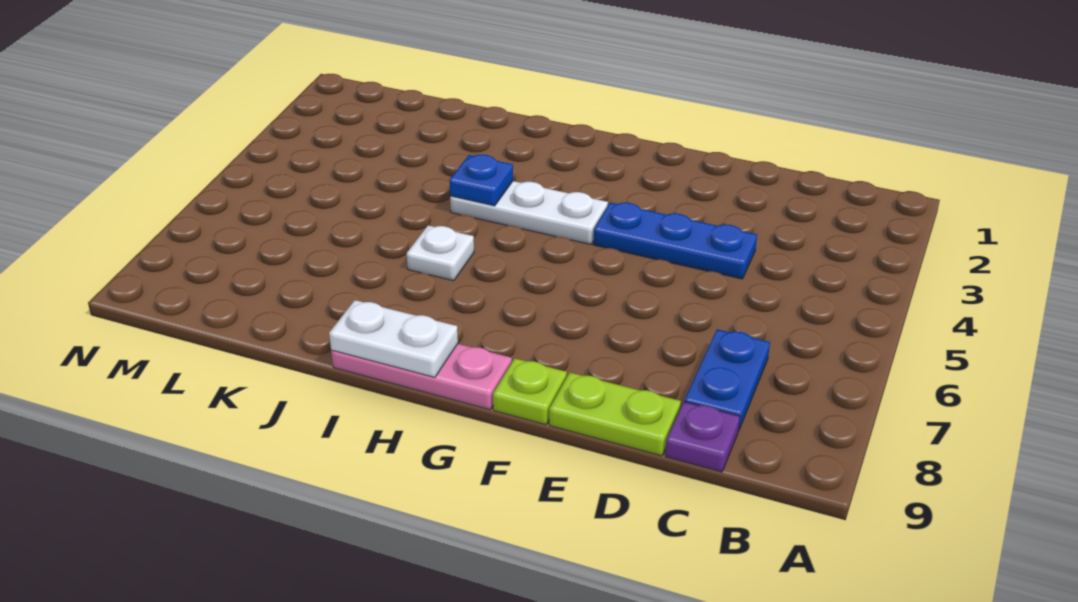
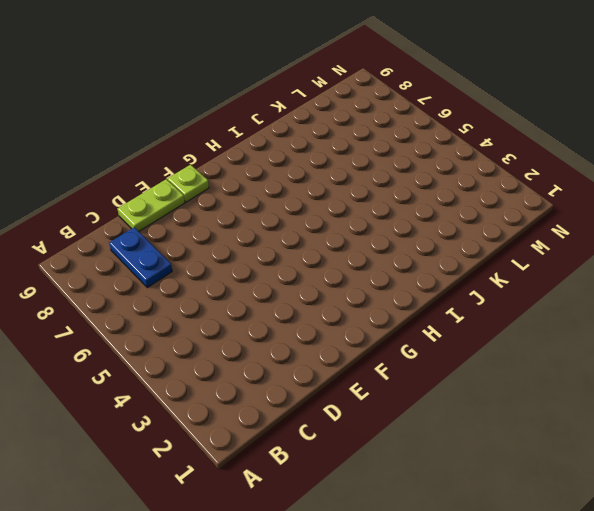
none -> purple 1x1 plate [665,402,740,472]
none -> blue 1x3 plate [593,202,757,279]

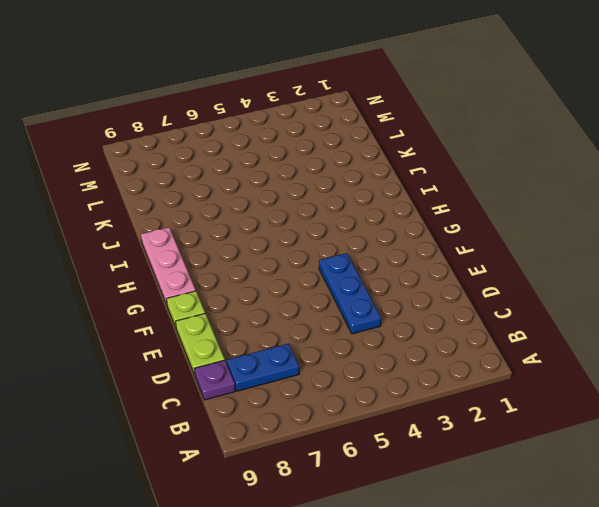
none -> white 1x3 plate [450,181,608,244]
none -> white 1x1 plate [407,226,474,281]

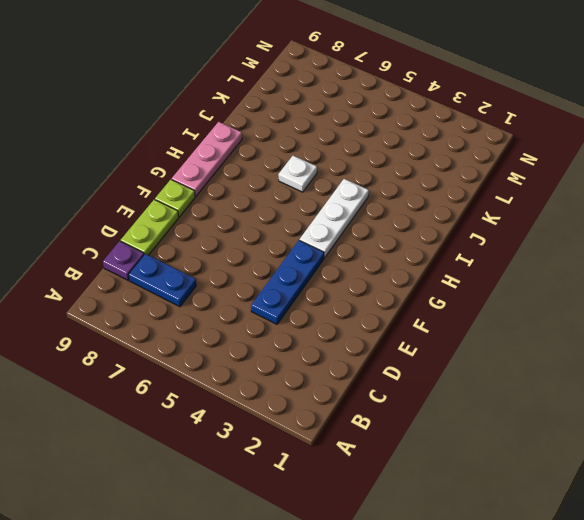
none -> white 1x2 plate [329,300,458,377]
none -> blue 1x1 plate [449,155,513,206]

